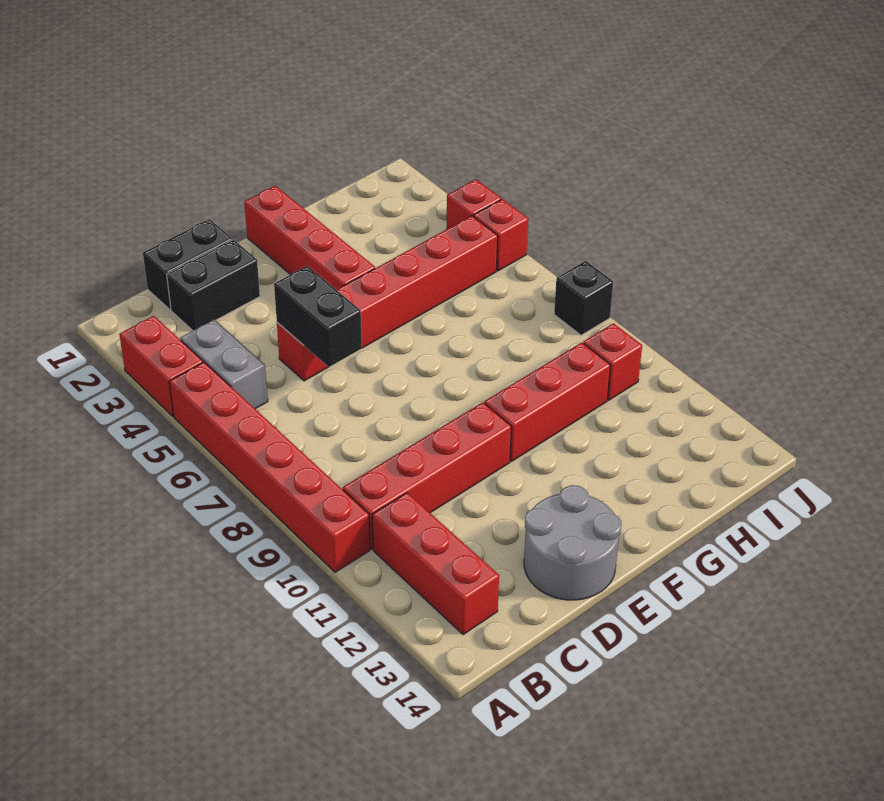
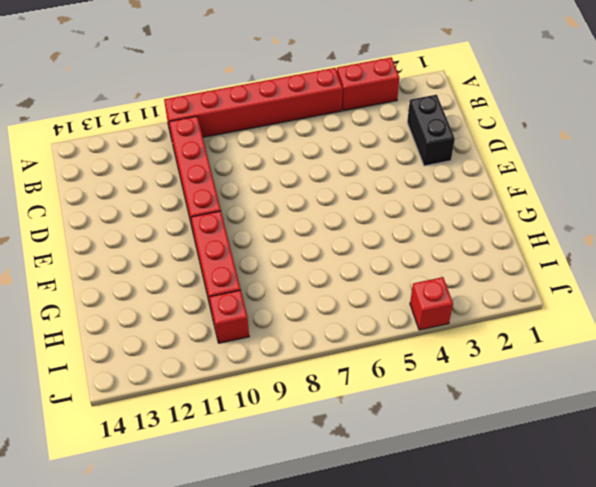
none -> grey 1x2 brick [180,319,268,409]
none -> red 1x3 brick [372,493,499,635]
none -> black 1x2 brick [143,219,233,310]

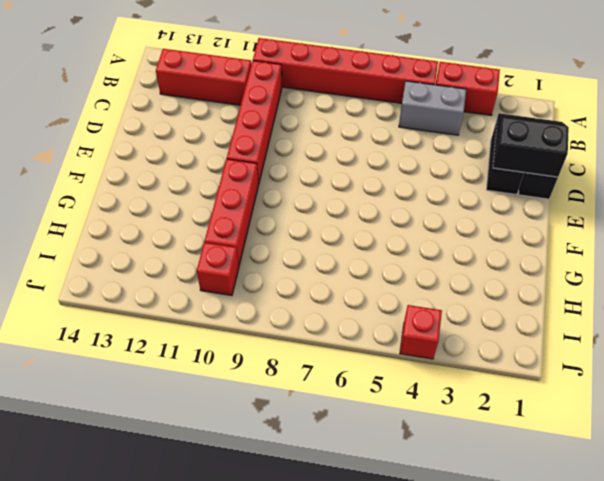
black 2x2 slope [493,113,569,177] -> none
none -> red 1x6 brick [277,216,498,381]
none -> grey 2x2 round brick [524,485,621,600]
none -> red 1x4 brick [244,186,375,290]

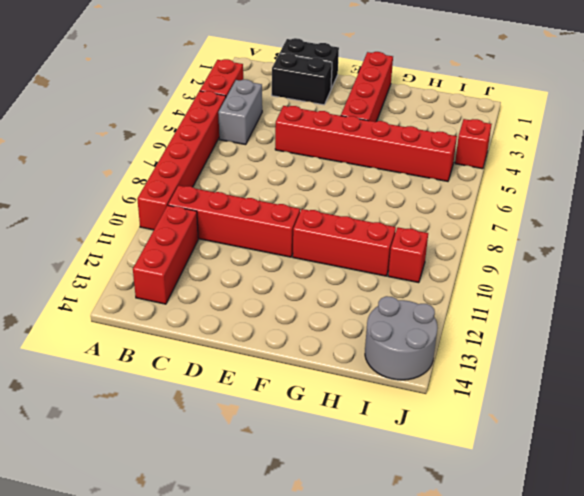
grey 2x2 round brick [365,296,438,380] -> grey 2x2 round brick moved to [524,485,621,600]
none -> red 1x1 brick [473,199,528,271]
none -> black 1x1 brick [554,261,613,335]
none -> black 1x2 brick [274,266,362,367]

